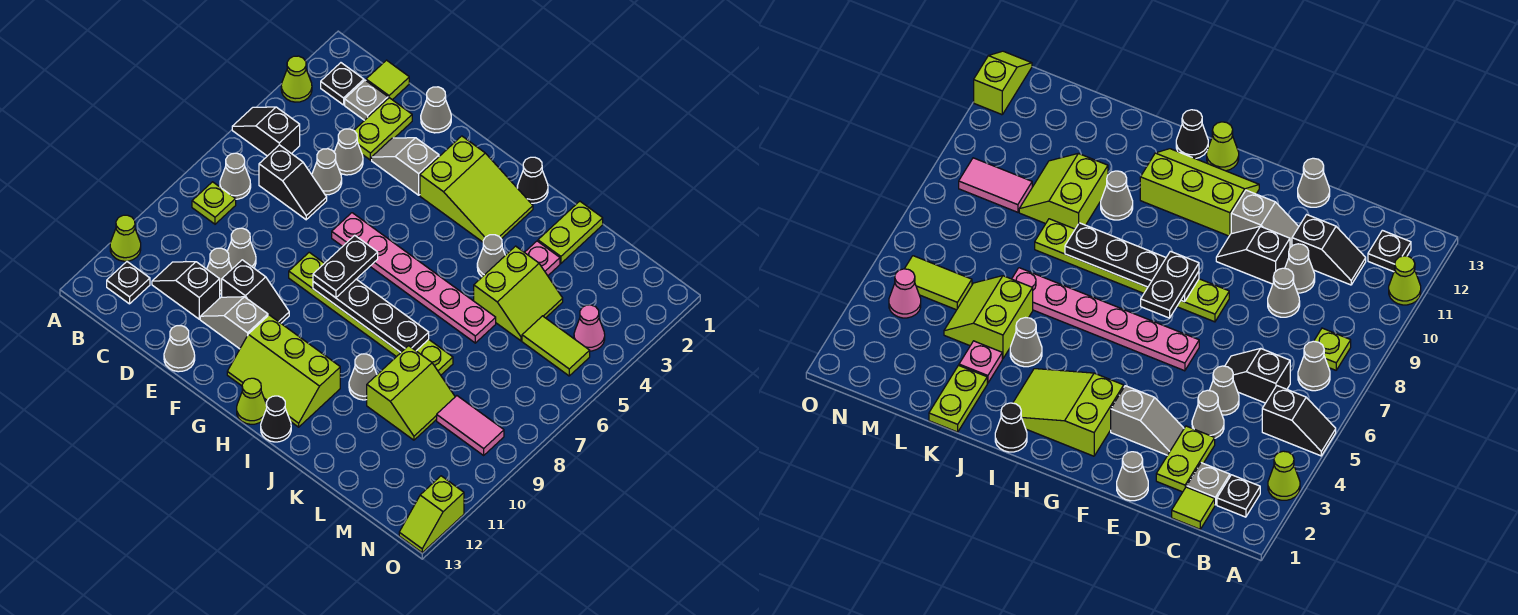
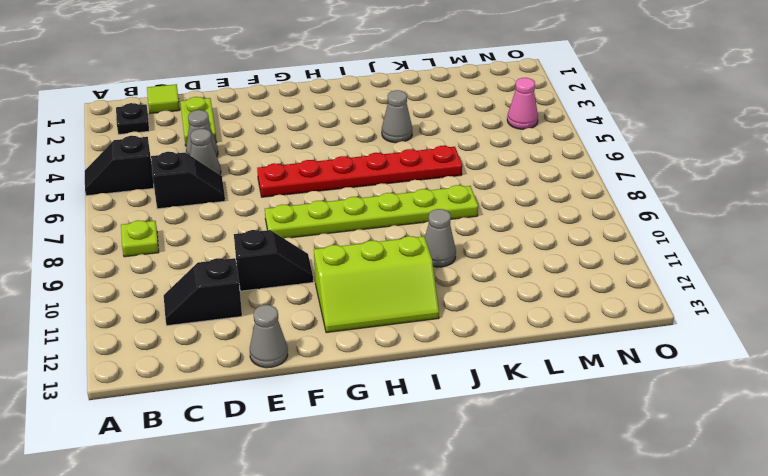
red 1x6 plate [257,146,462,197] -> pink 1x6 plate [332,213,496,343]
none -> lime 1x1 cone [281,56,312,102]
none -> lime 1x1 cone [110,215,141,261]
none -> grey 1x1 cone [220,153,251,199]
none -> black 1x1 plate [107,262,150,304]

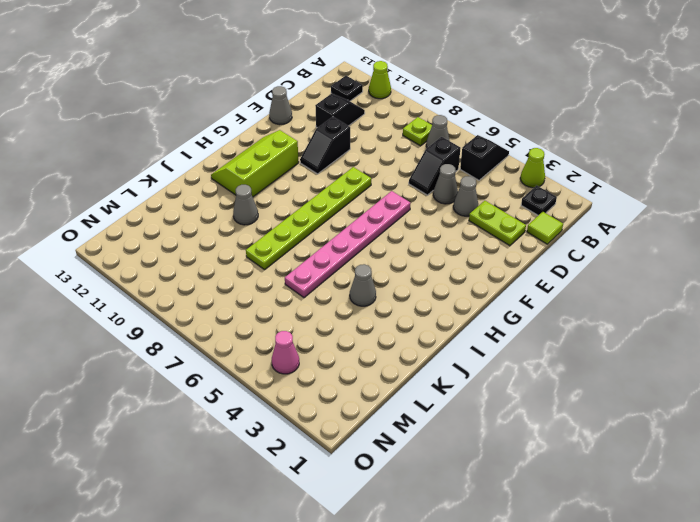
none -> grey 1x1 plate [345,80,388,120]
none -> grey 1x1 cone [227,228,256,269]
none -> grey 1x1 cone [207,248,232,294]
none -> grey 1x1 cone [421,87,451,133]

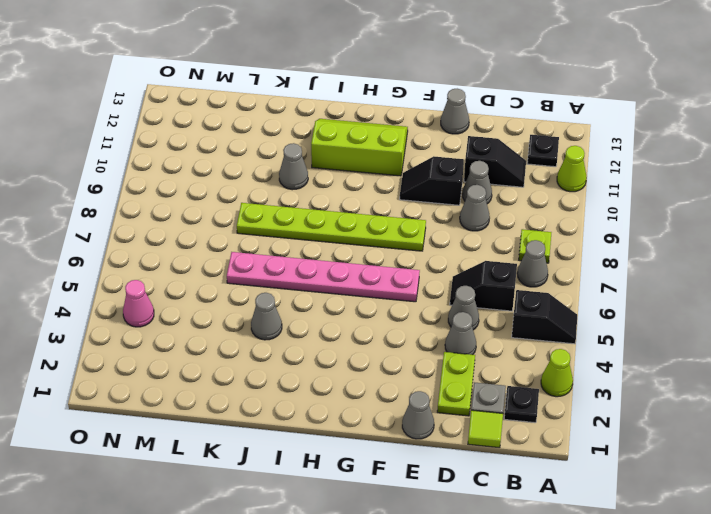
none -> grey 1x2 slope [372,138,439,195]
none -> grey 1x2 slope [200,297,268,349]
none -> lime 2x3 slope [420,136,533,242]
none -> lime 1x1 cone [237,378,267,424]

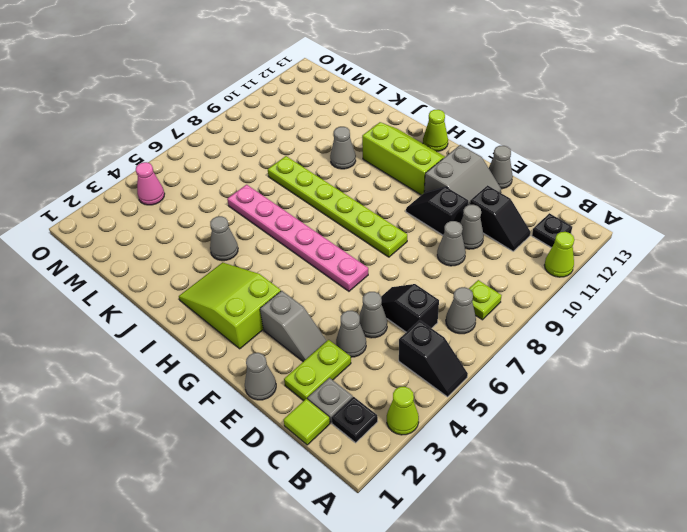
grey 2x2 slope [424,145,501,205] -> grey 1x2 slope [200,297,268,349]
none -> black 1x1 cone [517,157,548,203]
none -> black 1x1 cone [261,396,291,442]
none -> lime 1x2 plate [538,201,603,263]
none -> pink 1x1 plate [525,241,560,276]

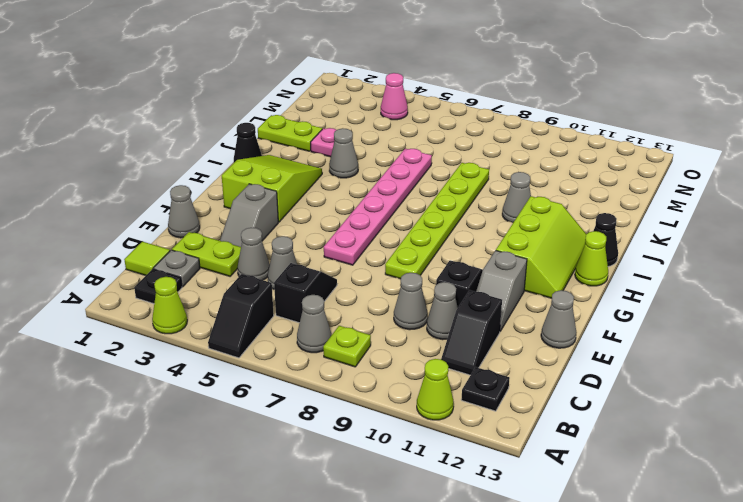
none -> lime 2x2 slope [474,246,563,341]
none -> lime 2x2 slope [367,346,455,440]
none -> lime 1x2 tile [522,316,590,376]
none -> pink 1x2 tile [437,396,504,455]

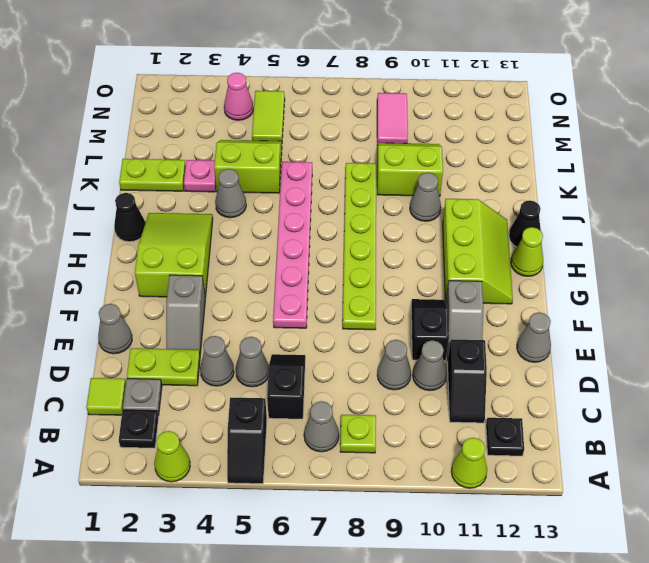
none -> lime 1x2 slope [399,476,464,553]
none -> black 1x4 plate [313,279,429,353]
none -> black 1x2 plate [313,235,378,298]

